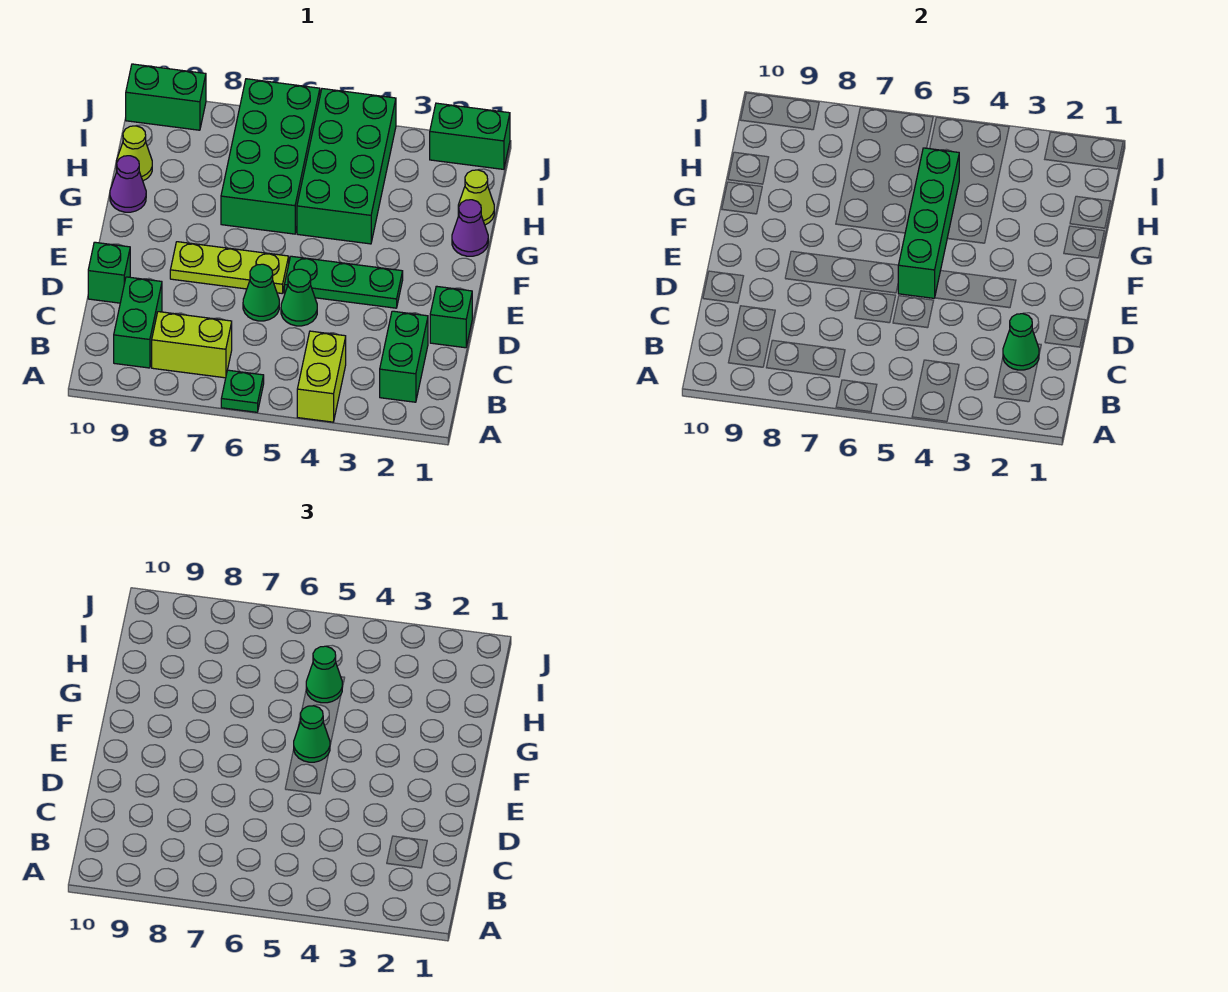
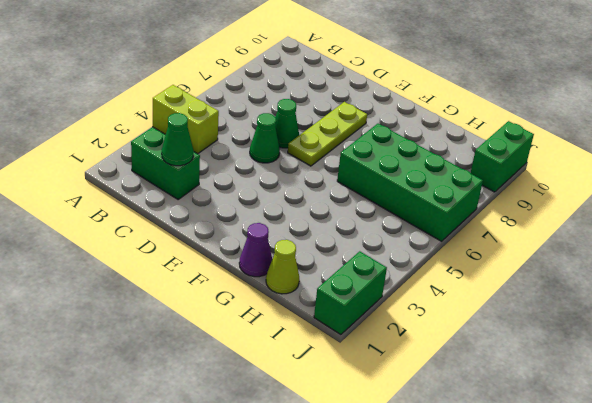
none -> green 1x1 plate [221,370,264,412]
none -> lime 1x2 brick [152,312,232,378]
none -> green 1x2 brick [114,277,162,368]

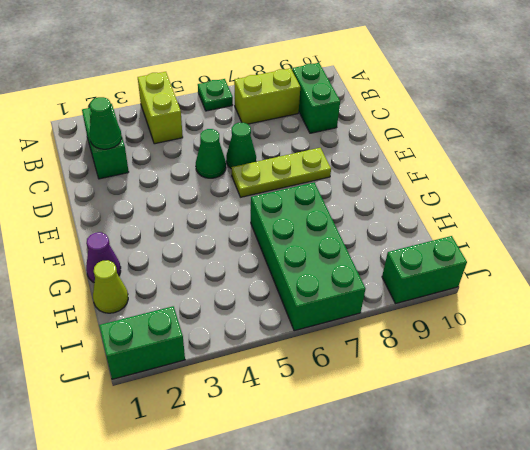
none -> green 1x1 brick [430,286,472,348]
none -> green 1x1 brick [88,242,130,303]
none -> green 1x3 plate [284,256,403,308]

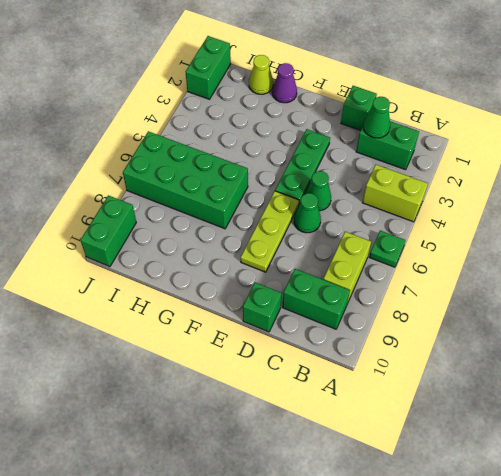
none -> green 2x4 brick [297,89,396,244]
none -> purple 1x1 cone [110,156,146,212]
none -> lime 1x1 cone [116,126,152,181]

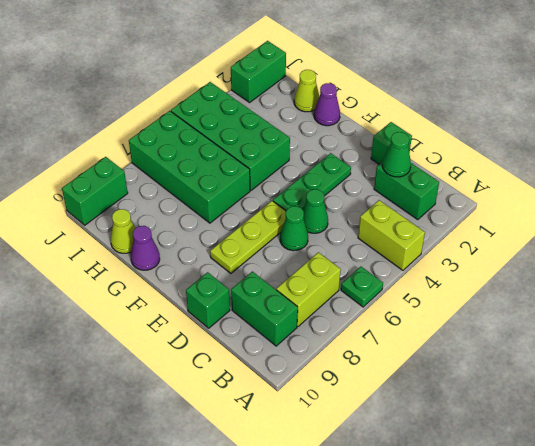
none -> green 1x4 brick [898,148,959,298]
none -> green 1x1 cone [294,706,330,762]
none -> green 1x1 cone [306,646,342,703]

